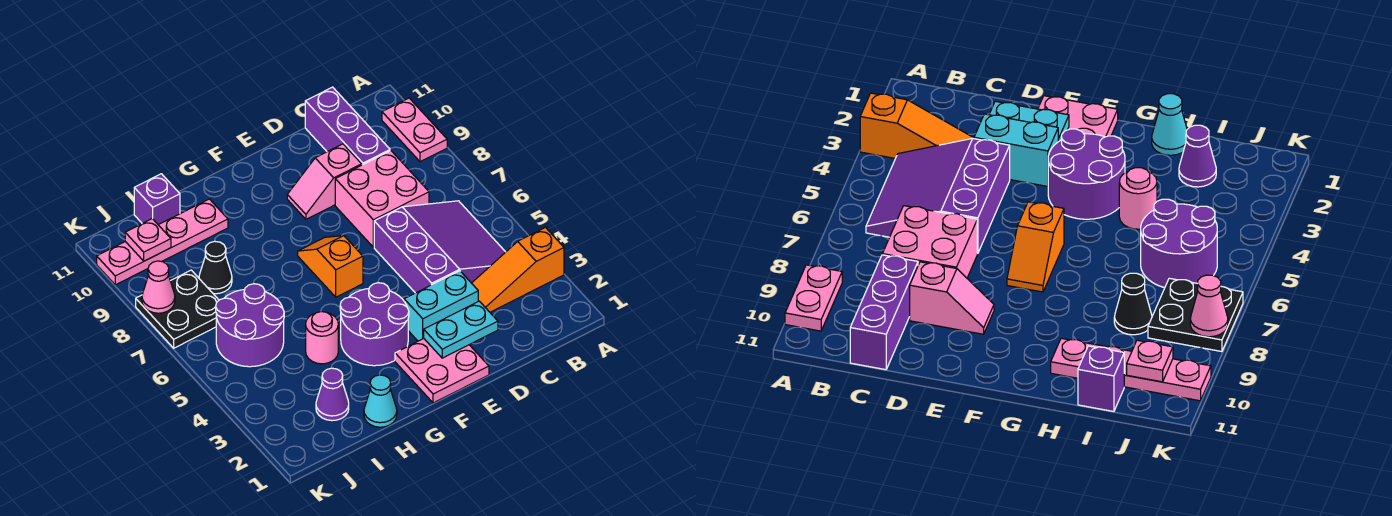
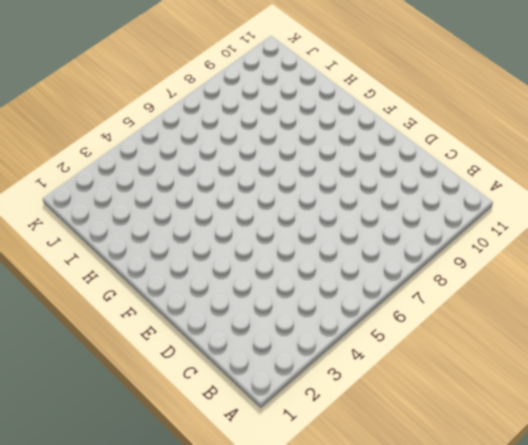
none -> orange 1x3 slope [472,227,564,312]
none -> pink 1x2 plate [382,98,447,162]
none -> purple 3x3 slope [374,201,505,293]

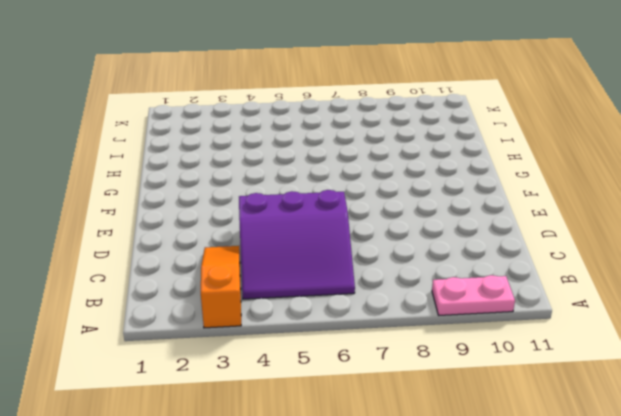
none -> pink 2x2 brick [335,151,429,247]
none -> purple 1x3 brick [305,87,390,165]
none -> cyan 1x2 brick [404,271,478,341]

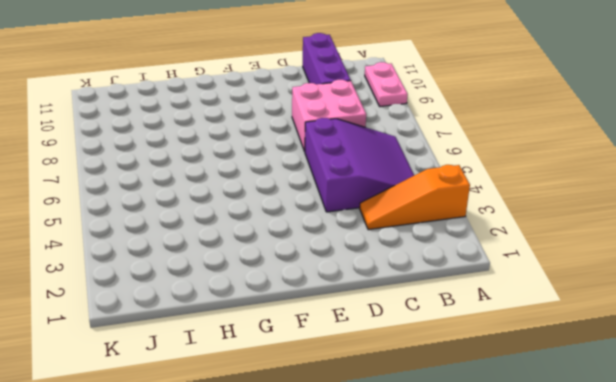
none -> cyan 1x2 brick [404,271,478,341]
none -> pink 1x2 slope [287,144,362,219]
none -> pink 2x2 plate [395,339,489,403]

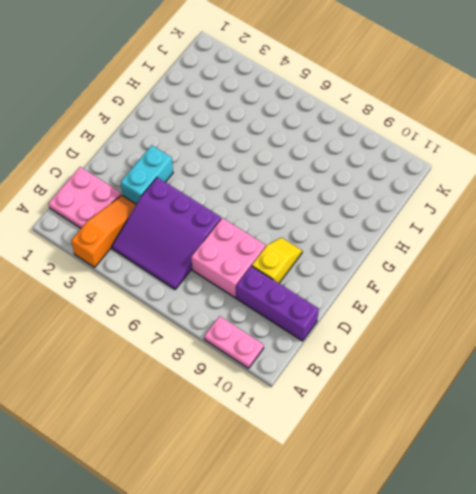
pink 2x2 plate [48,167,121,228] -> pink 2x2 plate moved to [395,339,489,403]
yellow 1x2 slope [252,238,302,283] -> pink 1x2 slope [287,144,362,219]
none -> purple 2x2 round brick [340,283,409,366]
none -> orange 1x2 slope [298,236,363,297]
none -> cyan 1x1 cone [364,375,397,427]

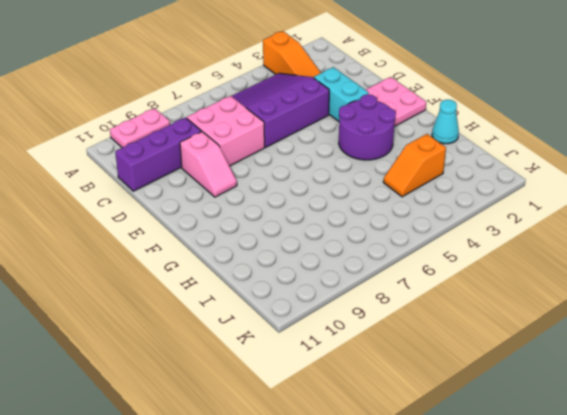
orange 1x2 slope [383,134,446,197] -> orange 1x2 slope moved to [298,236,363,297]
none -> pink 1x1 round brick [306,312,338,364]
none -> pink 1x4 plate [97,199,228,285]
none -> purple 1x1 cone [316,368,349,421]

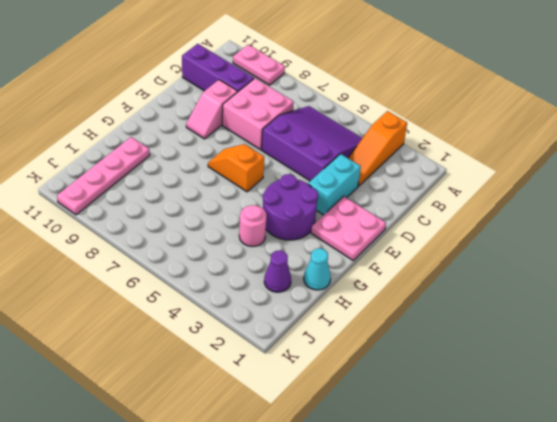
none -> purple 2x2 round brick [216,284,284,367]
none -> black 1x1 cone [199,241,232,294]
none -> purple 1x1 brick [134,174,180,225]

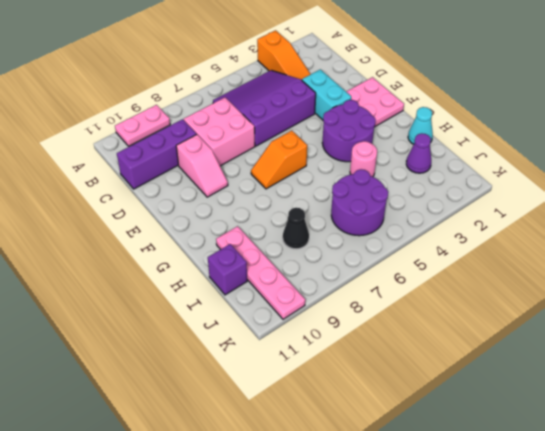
none -> black 2x2 plate [136,270,219,348]
none -> cyan 1x2 plate [424,301,498,358]
none -> pink 1x1 plate [125,219,171,261]

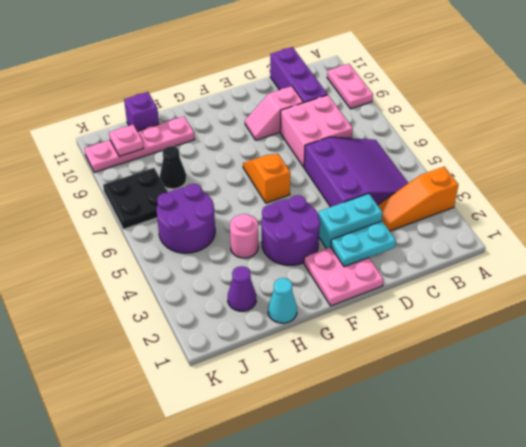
none -> pink 1x1 cone [142,261,175,313]

